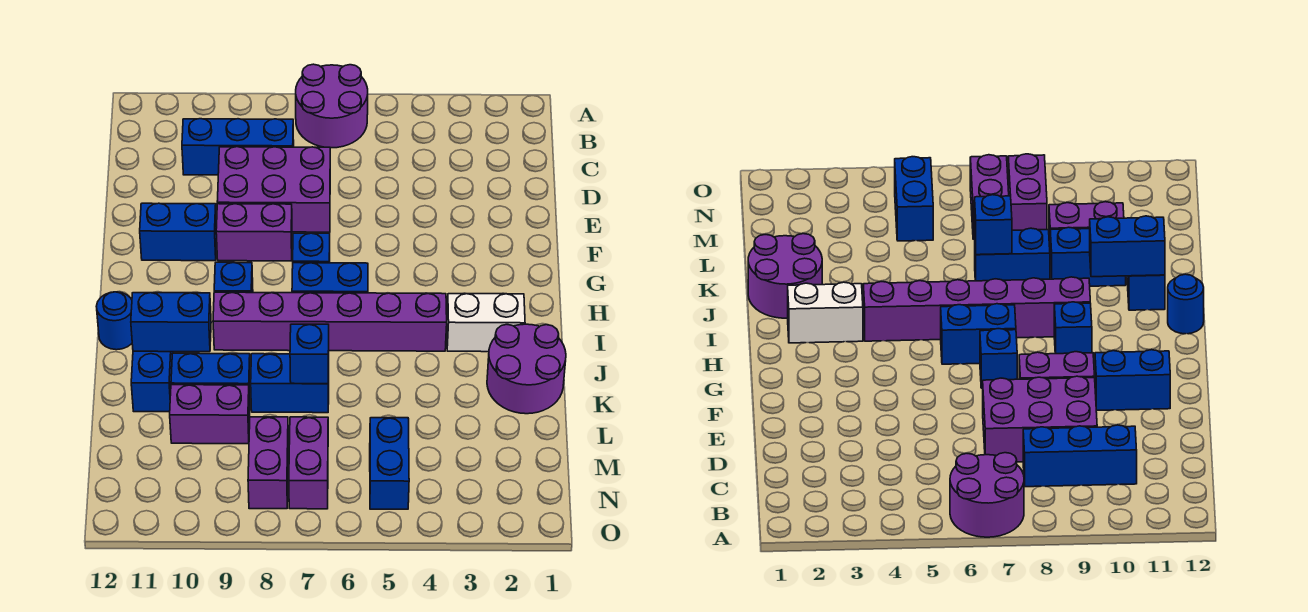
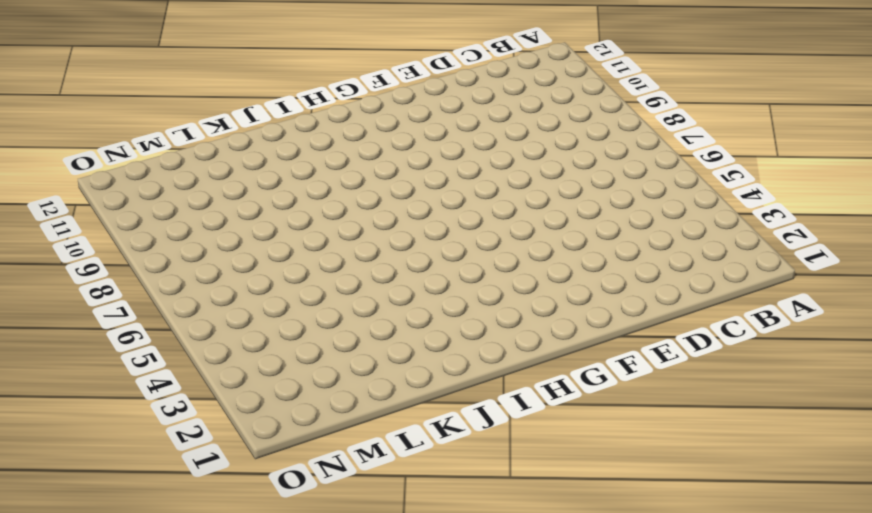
none -> purple 2x2 round brick [296,64,368,148]
none -> blue 1x3 brick [182,119,294,175]
none -> purple 2x3 brick [217,147,330,232]

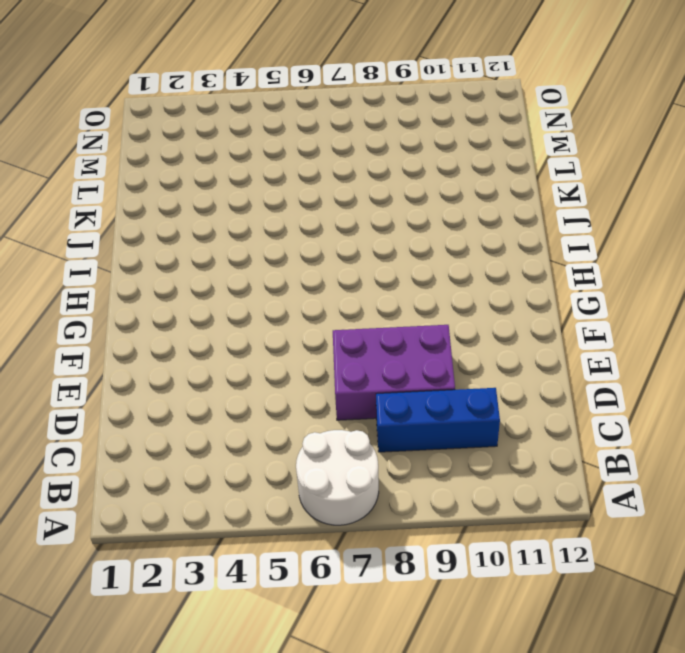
white 2x2 round brick [296,430,379,525] -> purple 2x2 round brick [296,64,368,148]
none -> purple 1x2 brick [216,204,292,261]
none -> blue 1x2 brick [140,203,217,261]
none -> blue 1x1 brick [293,233,330,263]

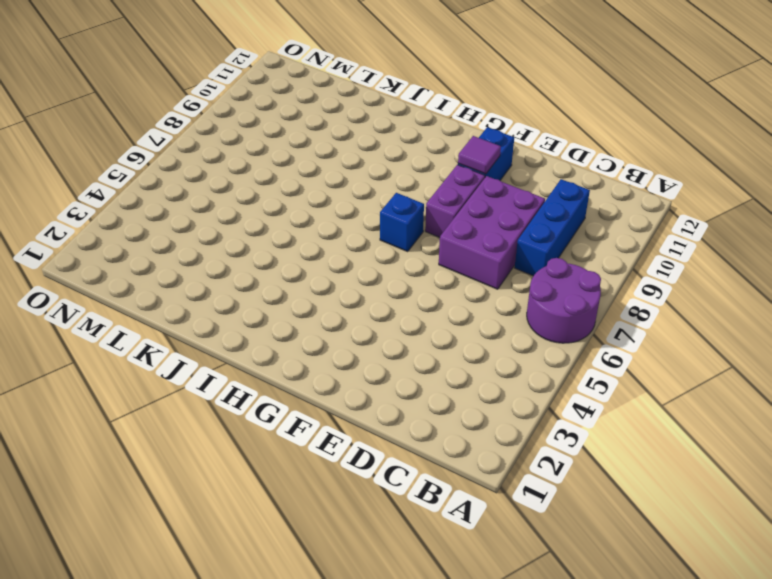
purple 1x1 tile [458,136,501,174] -> none
none -> blue 1x2 brick [292,263,368,293]
none -> blue 1x1 brick [214,262,253,293]
none -> white 1x2 brick [447,294,525,352]

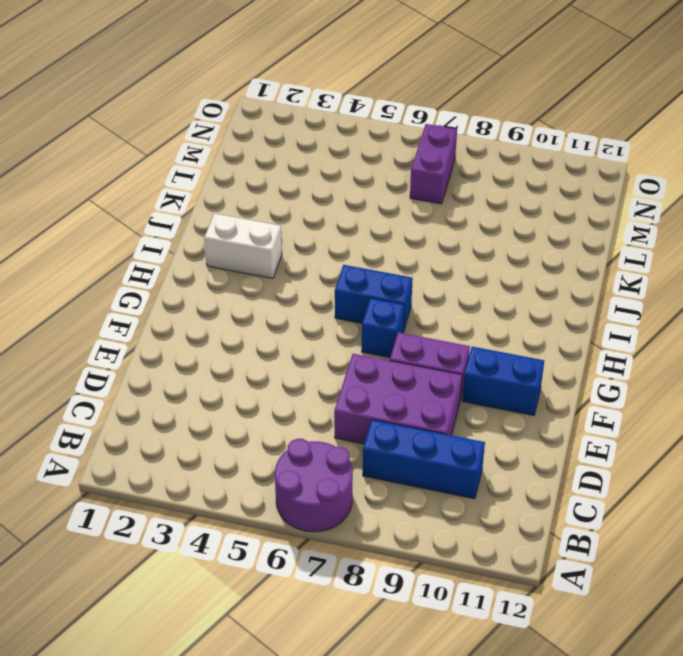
none -> blue 1x1 brick [214,262,253,293]
none -> purple 1x6 brick [213,292,447,351]
none -> blue 1x1 round brick [96,292,132,350]

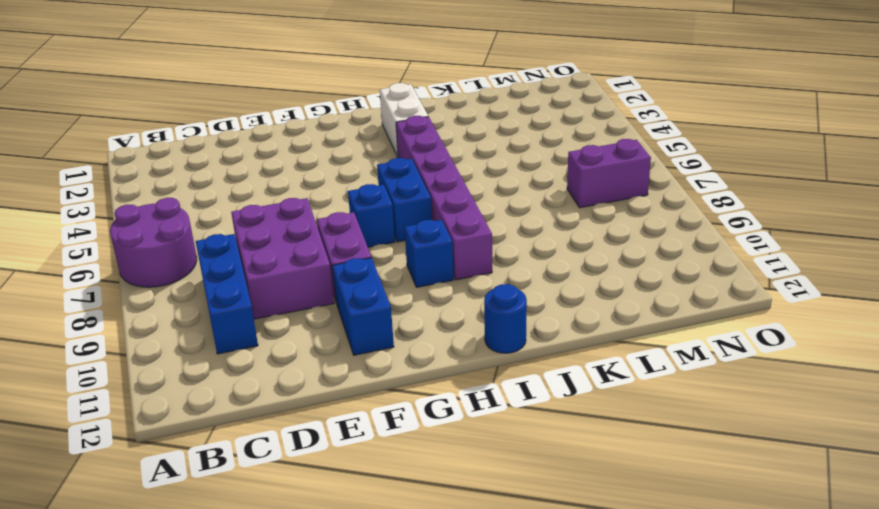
none -> purple 2x2 round brick [487,324,566,414]
none -> blue 1x2 brick [131,351,174,412]
none -> blue 1x2 brick [251,354,329,413]

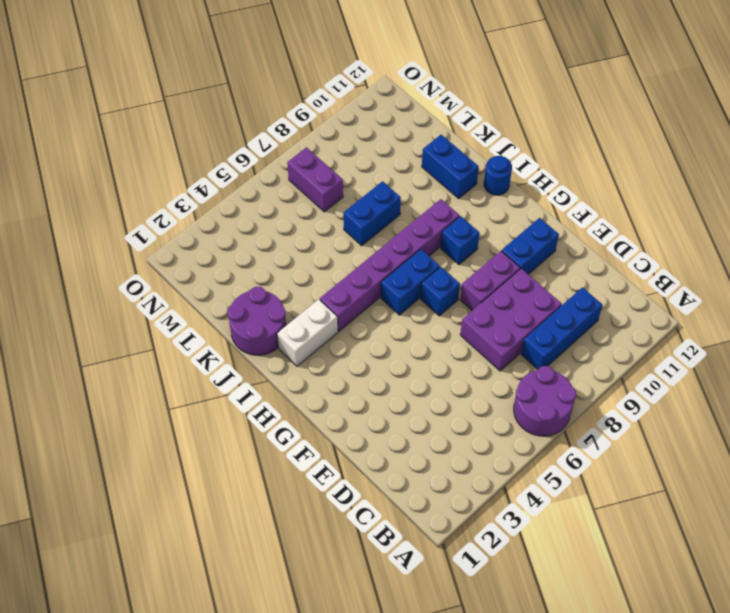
none -> blue 1x2 brick [171,353,250,409]
none -> purple 1x2 brick [170,385,250,444]
none -> blue 1x2 brick [370,418,409,509]

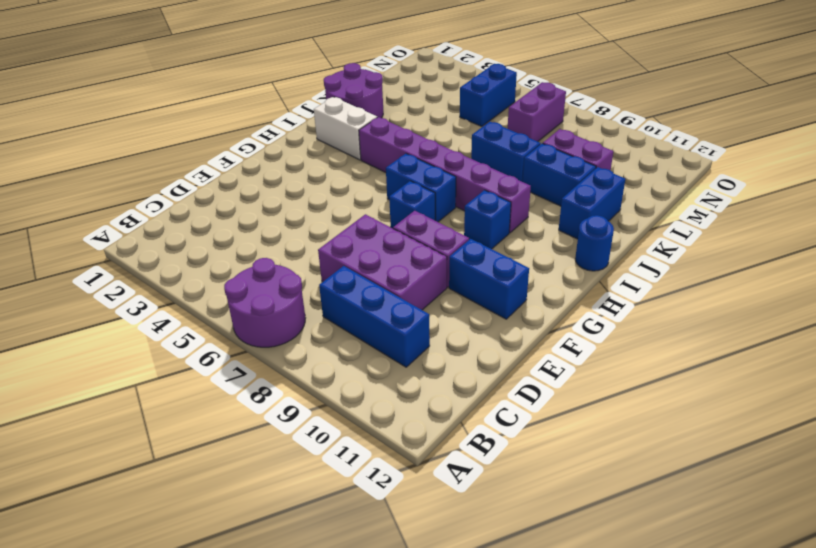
none -> purple 1x2 brick [248,417,288,509]
none -> blue 1x2 brick [131,293,211,352]
none -> blue 1x1 brick [290,324,329,384]

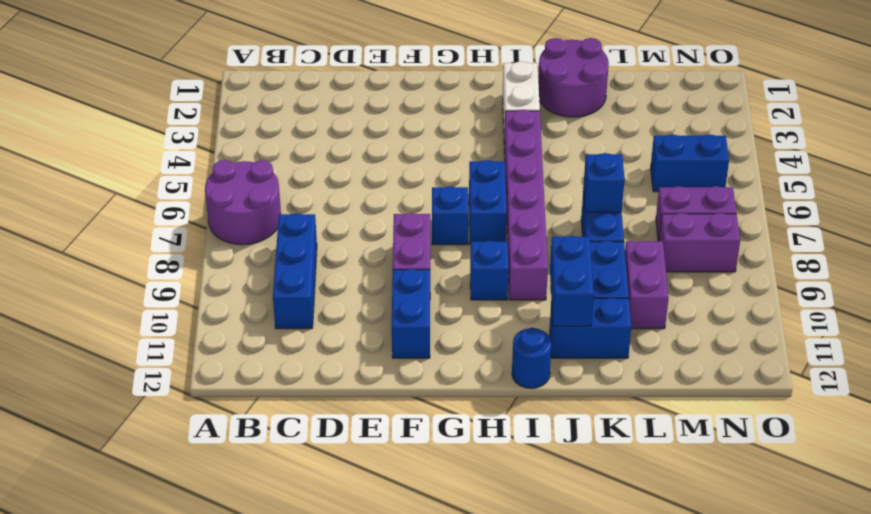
none -> purple 2x3 brick [217,147,330,232]

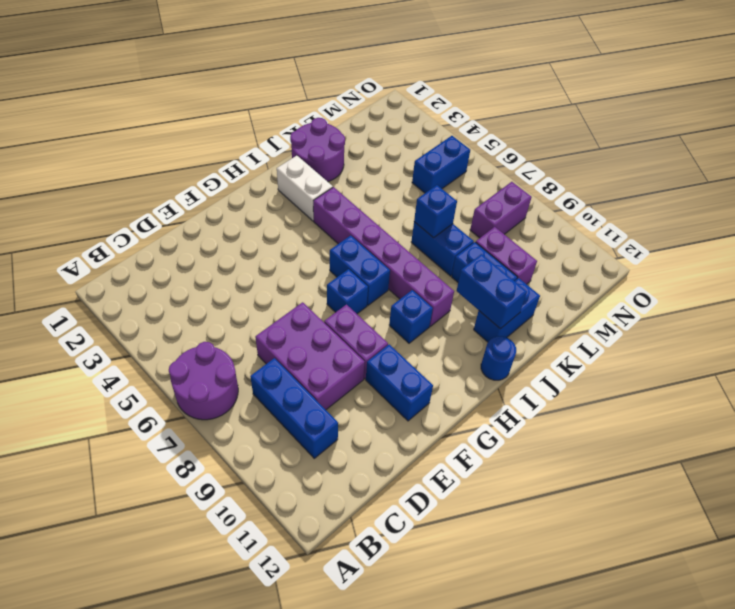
none -> purple 1x2 brick [289,417,328,509]

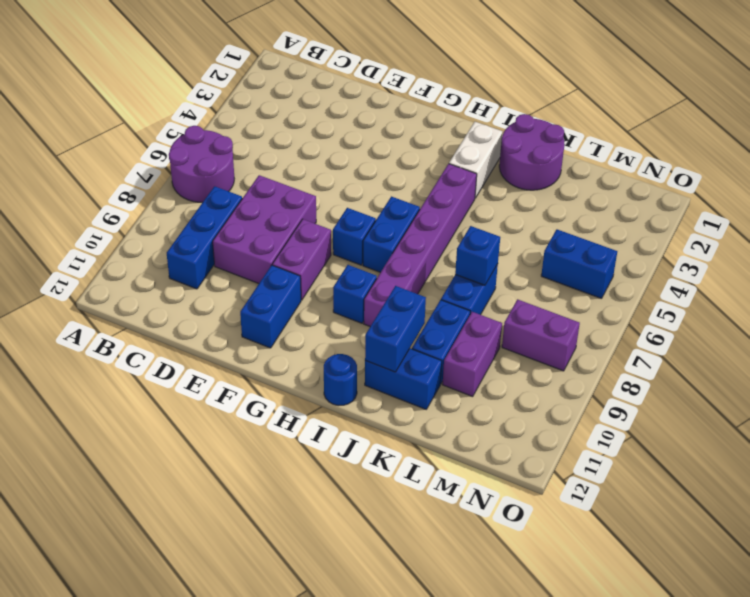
none -> purple 1x2 brick [289,417,328,509]

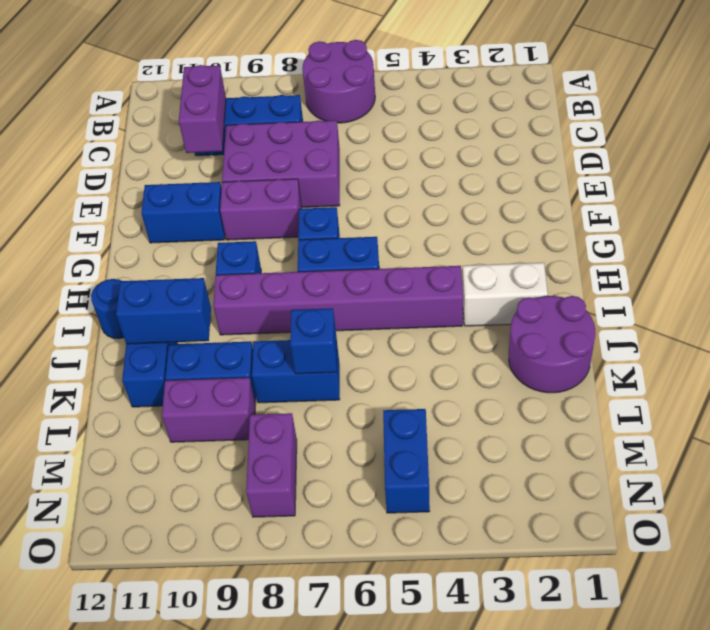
purple 1x2 brick [179,65,226,153] -> purple 1x2 brick moved to [289,417,328,509]

